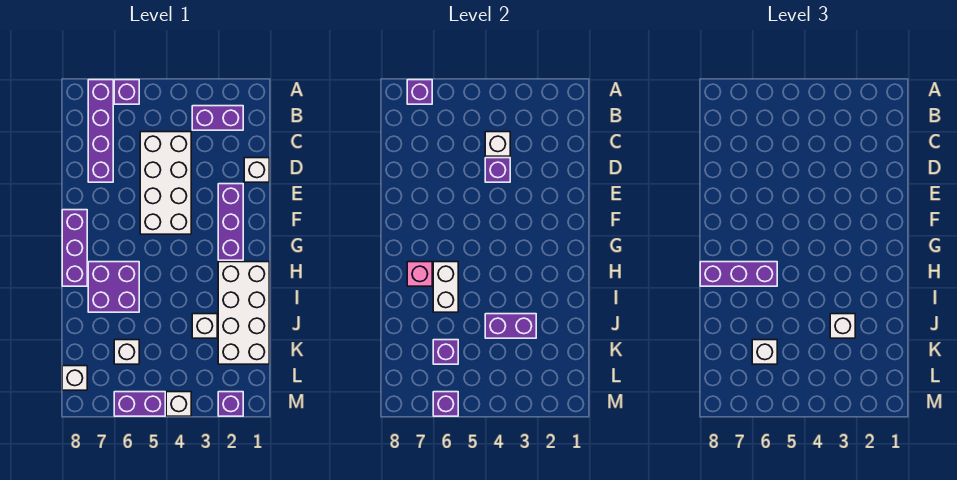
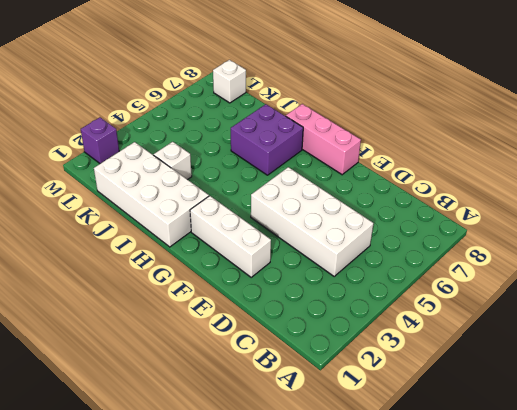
white 1x3 brick [190,196,271,277] -> purple 1x3 brick [218,184,243,260]
pink 1x3 brick [286,104,361,175] -> purple 1x3 brick [62,210,87,286]
none -> purple 1x1 brick [114,80,139,104]
none -> purple 1x4 brick [88,80,113,182]
none -> purple 1x2 brick [192,106,243,130]

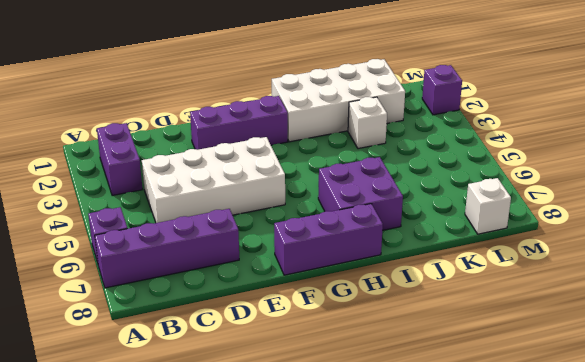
none -> white 1x1 brick [244,158,269,182]
none -> white 1x1 brick [114,340,139,364]
none -> white 1x1 brick [166,392,191,416]

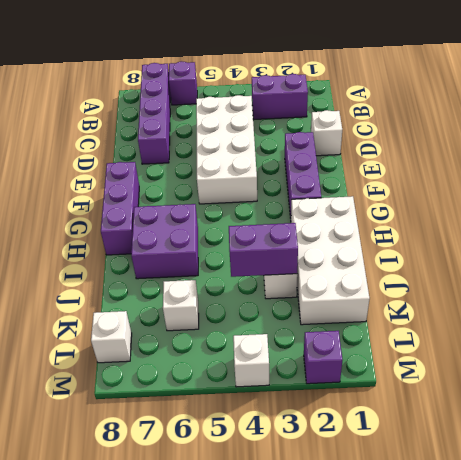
none -> purple 1x2 brick [114,392,165,416]
none -> purple 1x1 brick [407,80,432,104]
none -> white 1x1 brick [485,132,510,156]

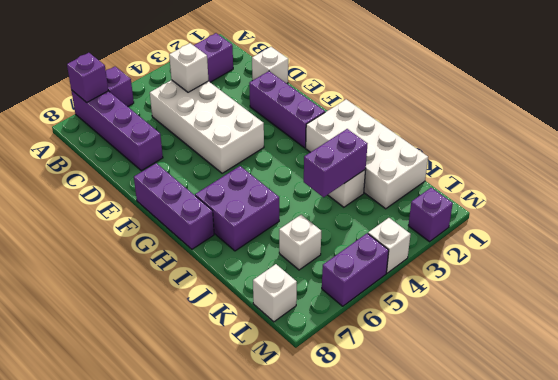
none -> purple 1x1 brick [485,158,510,182]
none -> white 1x2 brick [433,262,458,312]
none -> pink 1x1 brick [407,262,432,286]

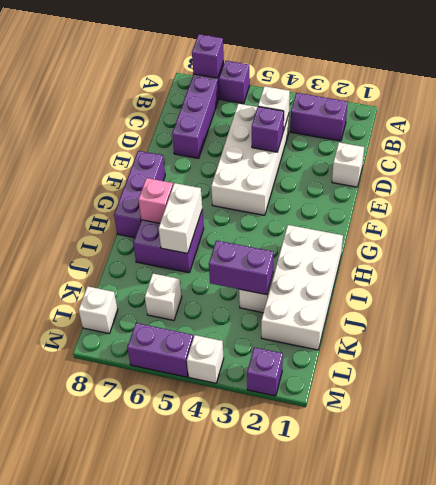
none -> purple 1x3 brick [218,184,243,260]
none -> purple 1x1 brick [433,340,458,364]
none -> purple 1x1 brick [433,392,458,416]

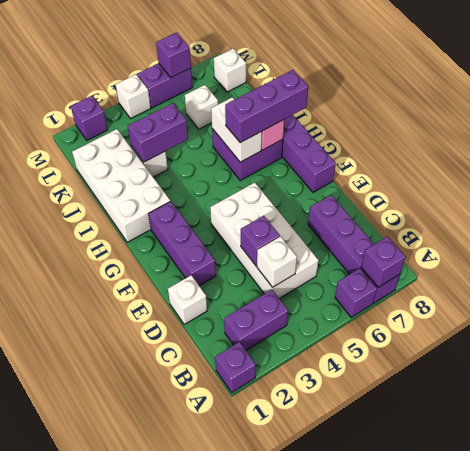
purple 1x1 brick [215,342,256,393] -> purple 1x1 brick moved to [433,340,458,364]
none -> white 1x1 brick [830,314,855,338]
none -> white 1x1 brick [752,340,777,364]

